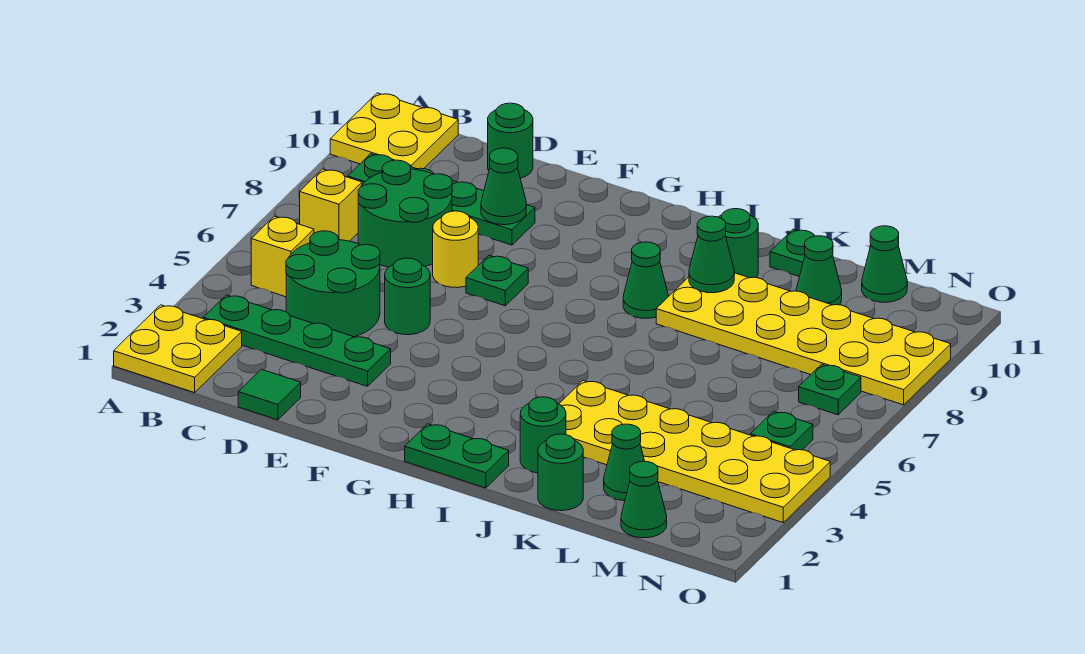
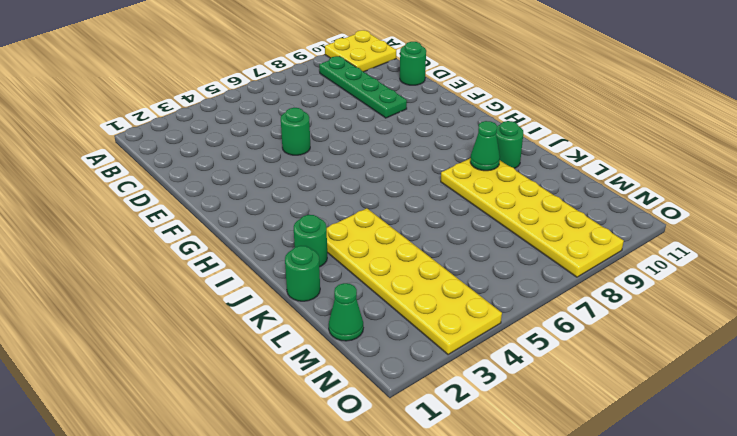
none -> yellow 2x2 plate [114,305,242,393]
none -> green 1x4 plate [203,295,391,386]
none -> yellow 1x1 brick [251,216,314,297]

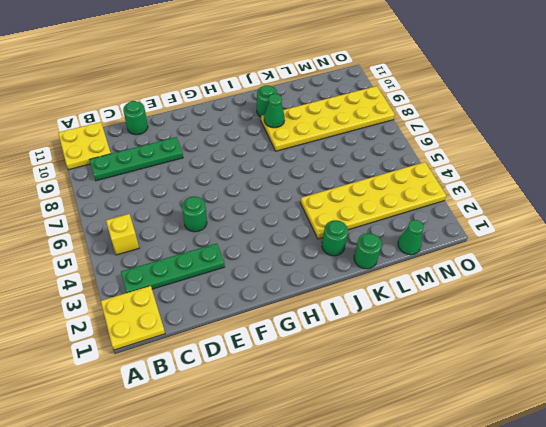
none -> yellow 1x1 brick [300,169,362,241]
none -> green 2x2 round brick [286,231,380,337]
none -> green 2x2 round brick [358,160,452,267]

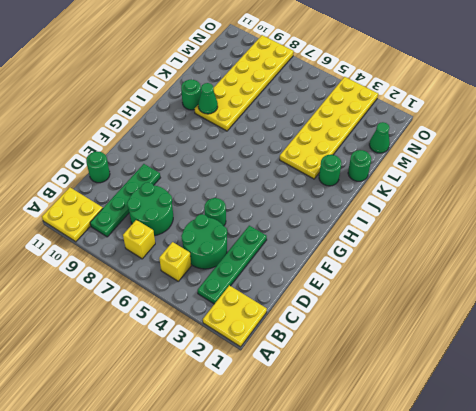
none -> green 1x1 tile [238,369,301,420]
none -> yellow 1x1 round brick [433,211,478,288]
none -> green 1x1 plate [466,255,528,306]

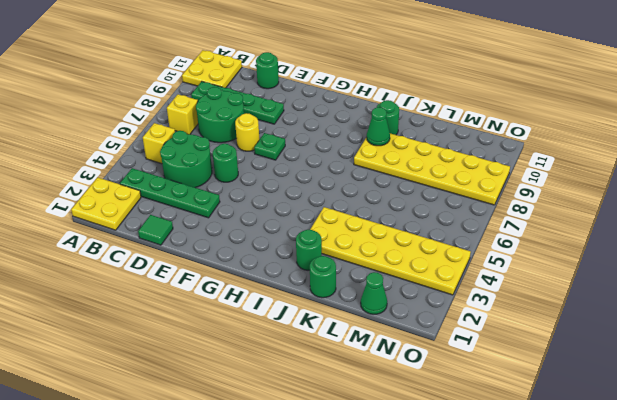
none -> green 1x2 plate [405,424,509,488]
none -> green 1x1 cone [623,242,669,318]
none -> green 1x1 plate [770,229,815,277]

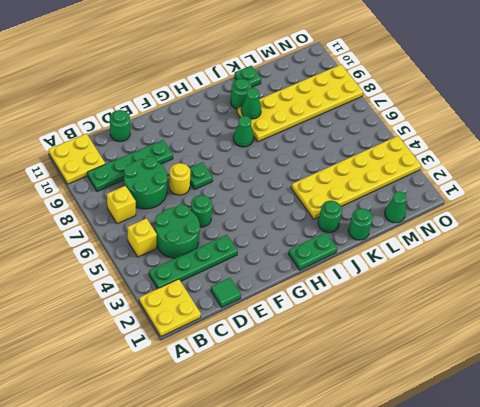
none -> green 1x1 cone [604,424,644,501]
none -> green 1x1 cone [796,236,842,305]
none -> green 1x1 cone [862,226,907,302]

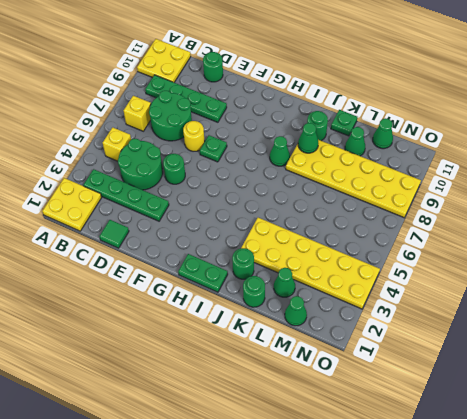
none -> green 1x1 plate [750,411,813,450]
none -> green 1x1 plate [799,364,861,415]
none -> green 1x1 cone [481,148,526,225]

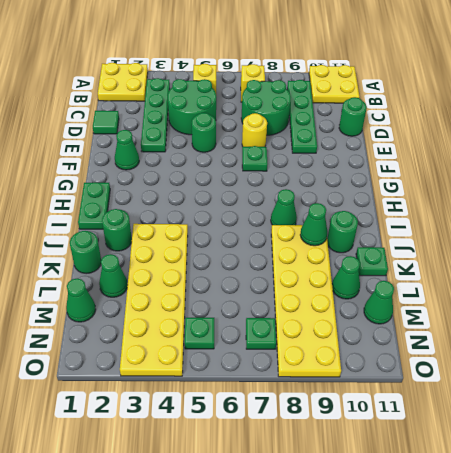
green 1x1 cone [115,130,139,170] -> green 1x1 cone moved to [481,148,526,225]

